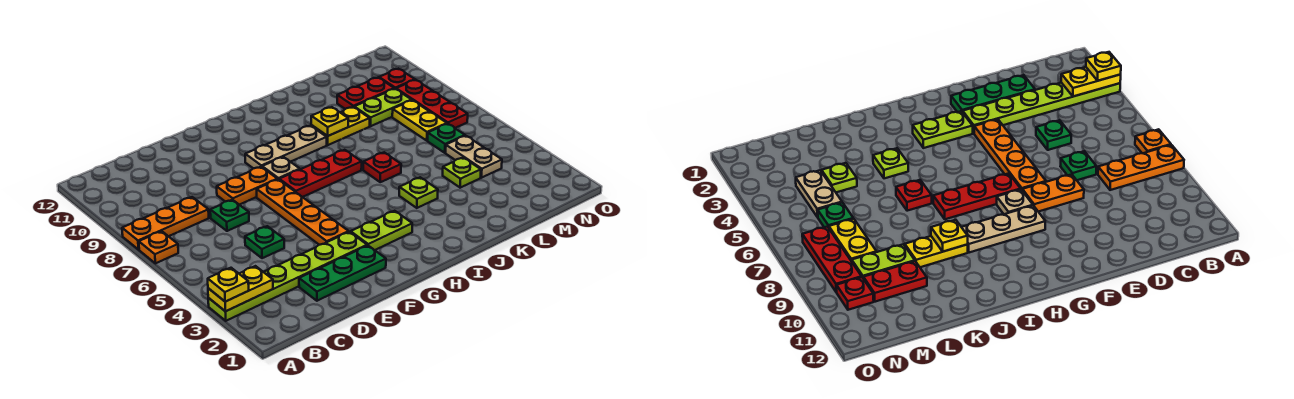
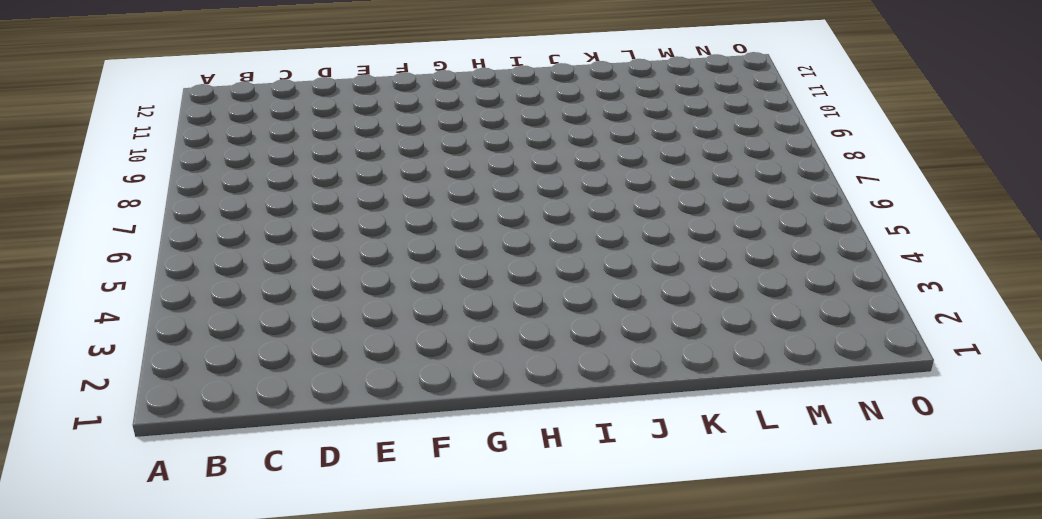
none -> lime 1x6 plate [208,232,367,321]
none -> orange 1x1 plate [139,231,178,263]
none -> orange 1x3 plate [122,197,209,250]

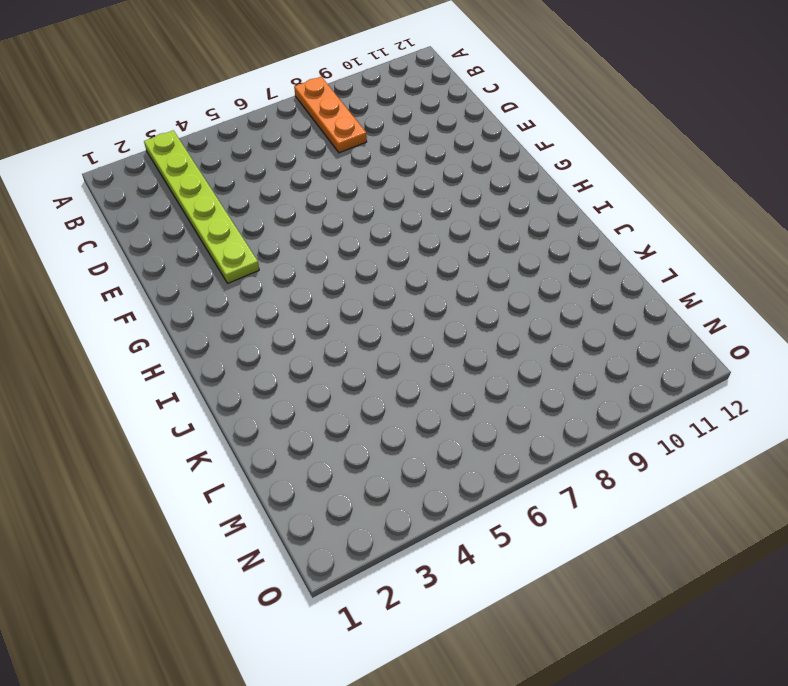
none -> orange 1x1 plate [139,231,178,263]
none -> green 1x3 plate [299,246,386,301]
none -> green 1x1 plate [245,226,284,258]

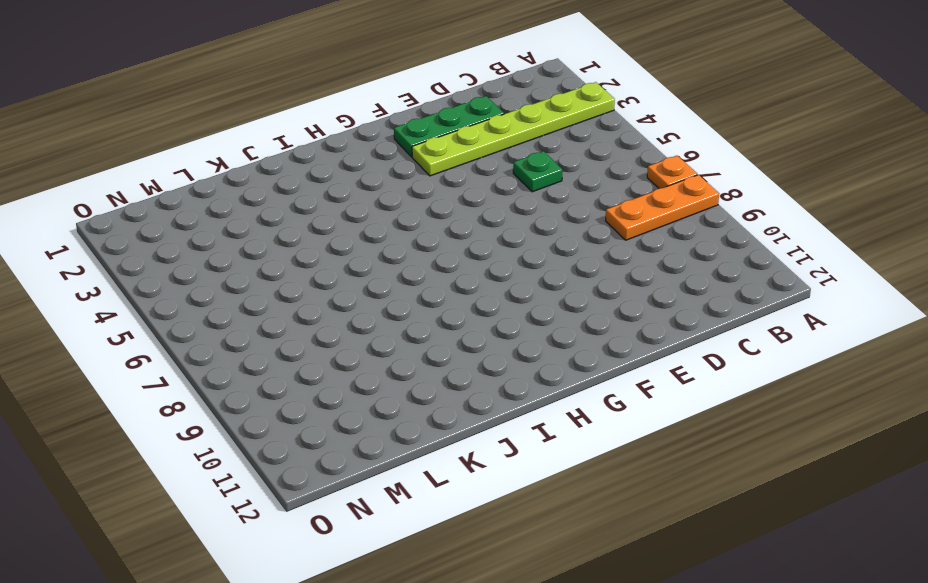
none -> green 1x1 plate [210,200,249,231]
none -> orange 1x2 plate [217,167,277,205]
none -> orange 1x4 plate [257,179,349,245]

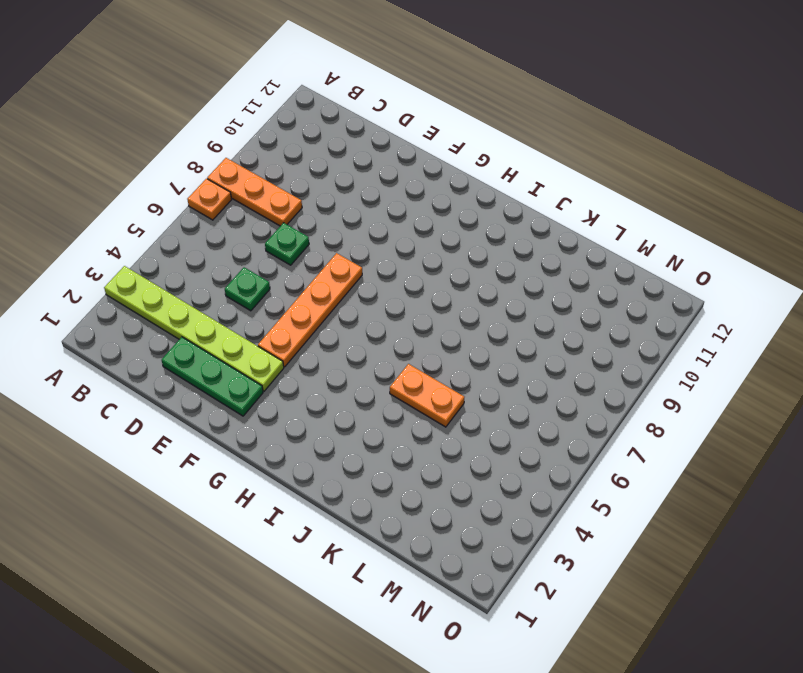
orange 1x2 plate [390,364,464,427] -> orange 1x2 plate moved to [217,167,277,205]
none -> lime 1x2 plate [351,211,412,250]
none -> red 1x3 plate [279,150,362,197]
none -> tan 1x1 plate [262,157,300,179]

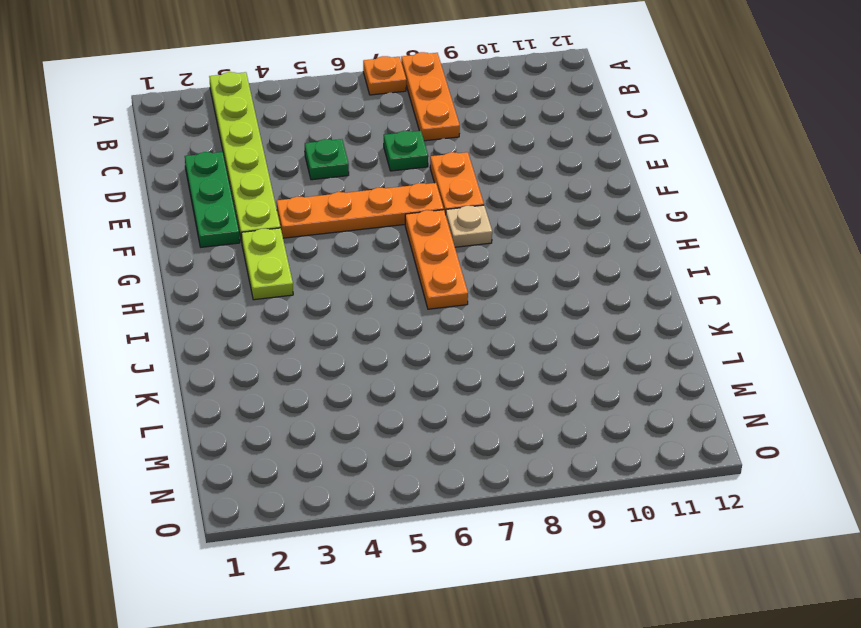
orange 1x3 plate [405,210,468,309] -> red 1x3 plate [279,150,362,197]
none -> tan 1x3 plate [245,126,327,169]
none -> lime 1x1 plate [399,177,438,208]
none -> red 1x1 plate [363,152,401,182]

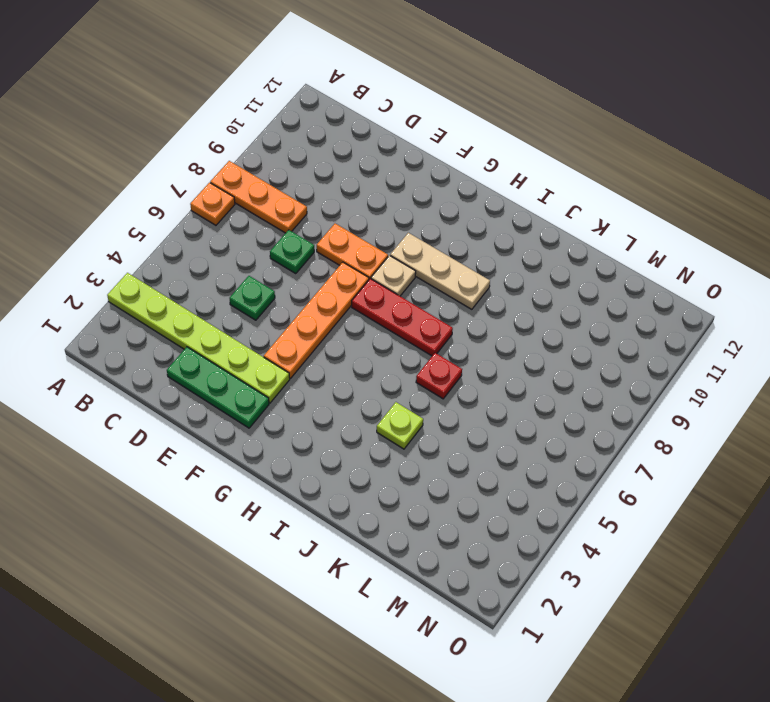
none -> lime 1x2 plate [351,211,412,250]
none -> yellow 1x2 plate [311,107,370,145]
none -> lime 1x1 plate [443,158,481,188]

